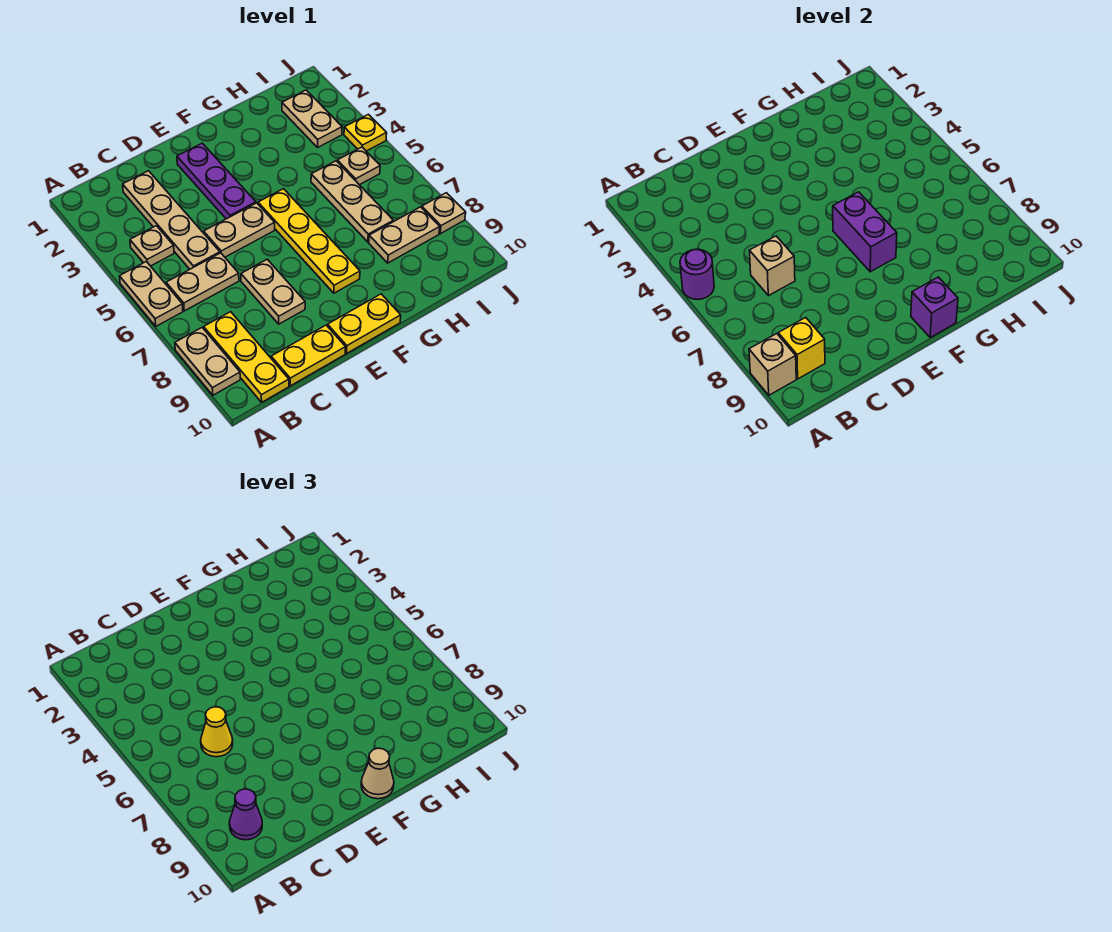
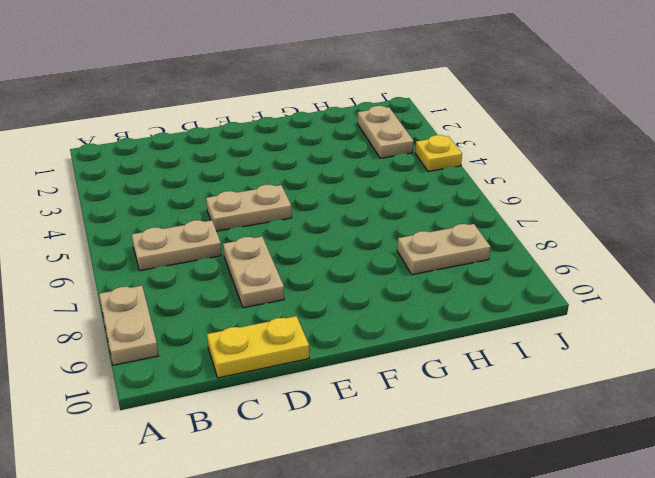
none -> tan 1x2 plate [120,262,183,326]
none -> tan 1x1 plate [130,226,174,266]
none -> yellow 1x3 plate [204,312,289,402]

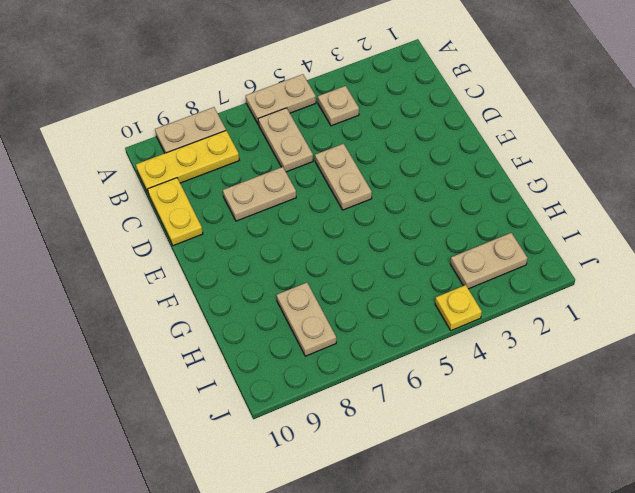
none -> tan 1x4 plate [123,171,220,269]
none -> purple 1x3 plate [177,143,256,219]
none -> yellow 1x2 plate [328,294,401,353]

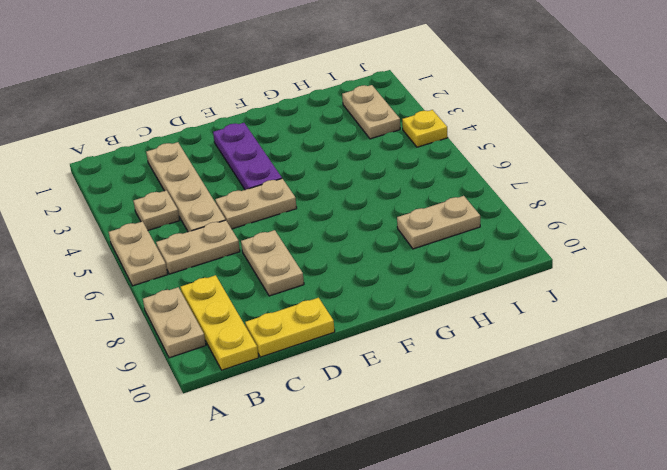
none -> yellow 1x2 plate [328,294,401,353]
none -> yellow 1x4 plate [258,189,360,293]
none -> tan 1x3 plate [311,161,393,242]

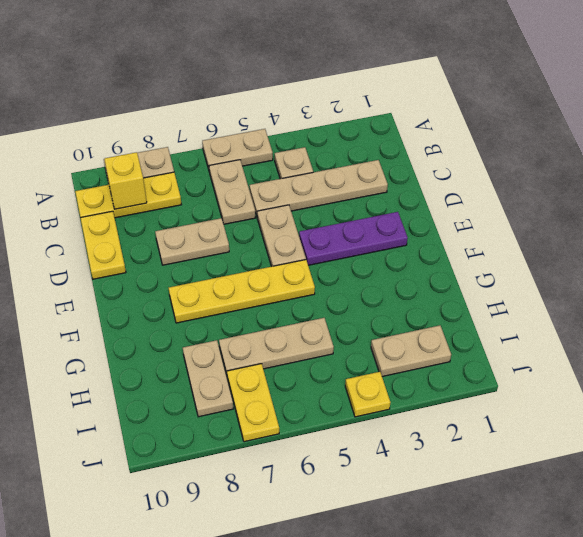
yellow 1x2 plate [227,364,279,442] -> yellow 1x2 plate moved to [328,294,401,353]
none -> tan 1x1 plate [337,147,380,185]
none -> tan 1x1 plate [422,193,466,234]
none -> purple 1x1 round brick [680,249,714,300]

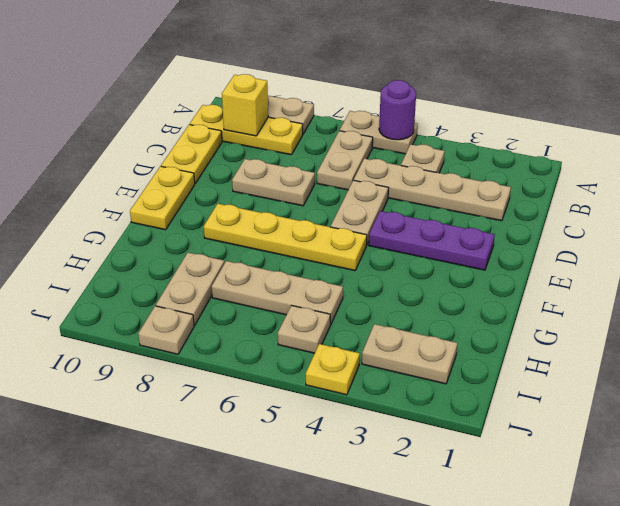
none -> tan 1x1 brick [749,334,796,395]
none -> tan 1x1 brick [749,236,795,296]
none -> purple 1x2 brick [833,192,897,272]

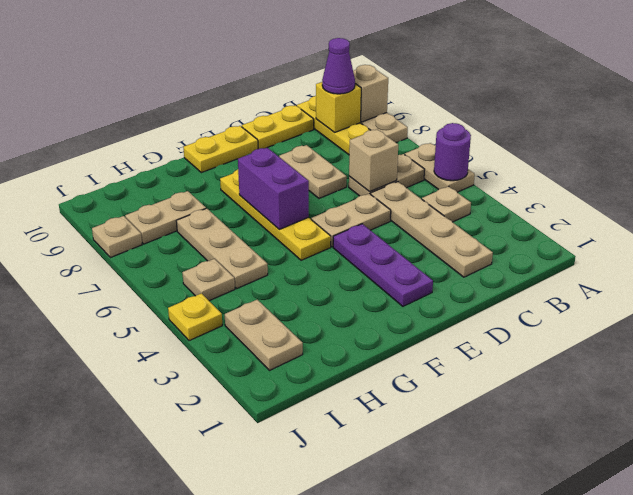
none -> purple 1x1 brick [911,277,958,337]
none -> yellow 1x1 cone [201,707,233,757]
none -> tan 1x1 cone [361,748,394,799]

